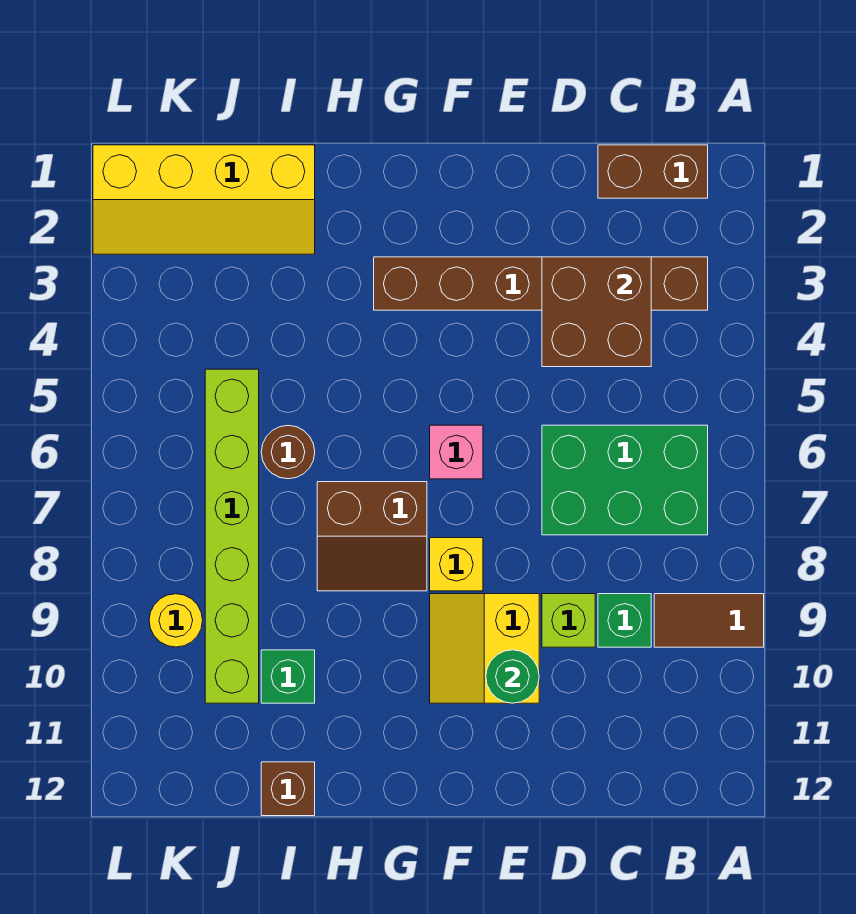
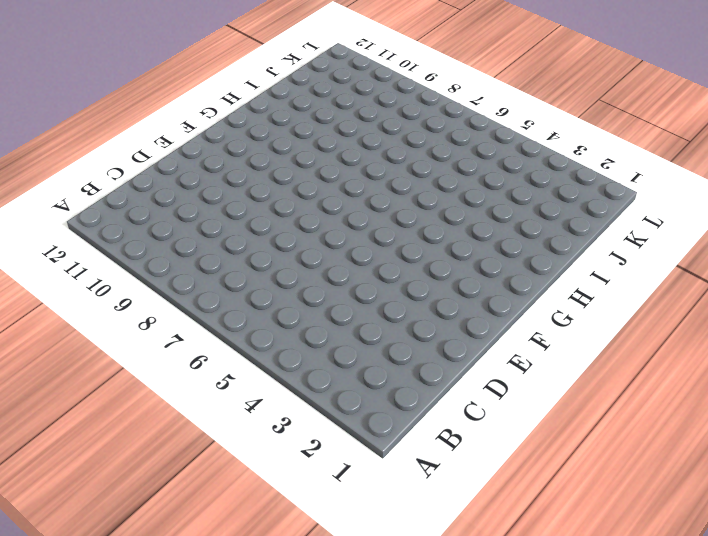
none -> brown 1x2 tile [654,594,764,647]
none -> brown 1x2 brick [598,145,708,198]
none -> brown 1x6 brick [374,257,708,310]

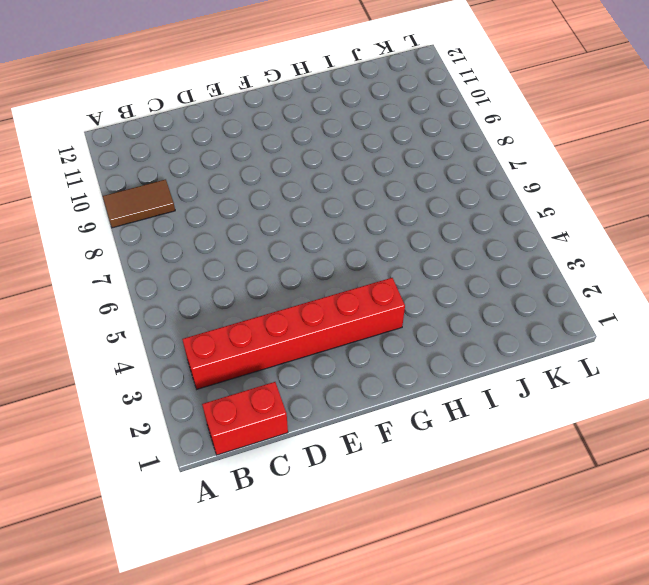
red 1x2 brick [202,382,288,455] -> brown 1x2 brick [598,145,708,198]
red 1x6 brick [182,278,405,389] -> brown 1x6 brick [374,257,708,310]
none -> green 2x3 brick [542,425,708,535]
none -> green 1x1 brick [598,594,651,647]
none -> lime 1x1 brick [542,594,595,647]

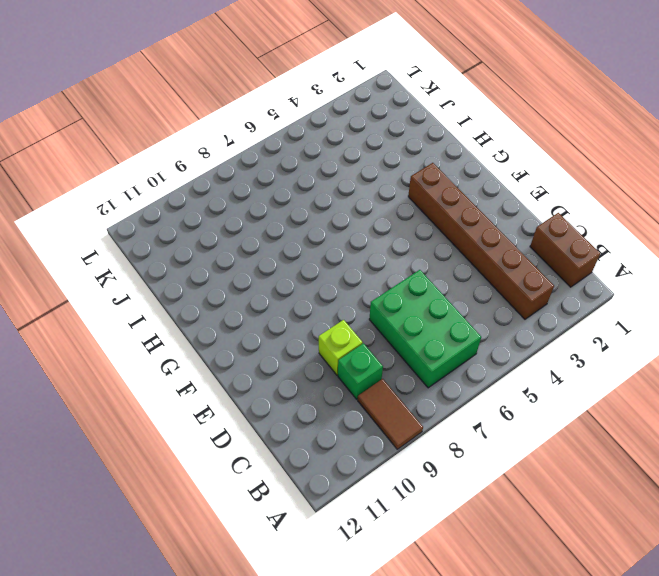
none -> yellow 2x2 slope [430,594,539,703]
none -> pink 1x1 brick [430,425,483,479]
none -> yellow 1x1 brick [430,538,483,591]

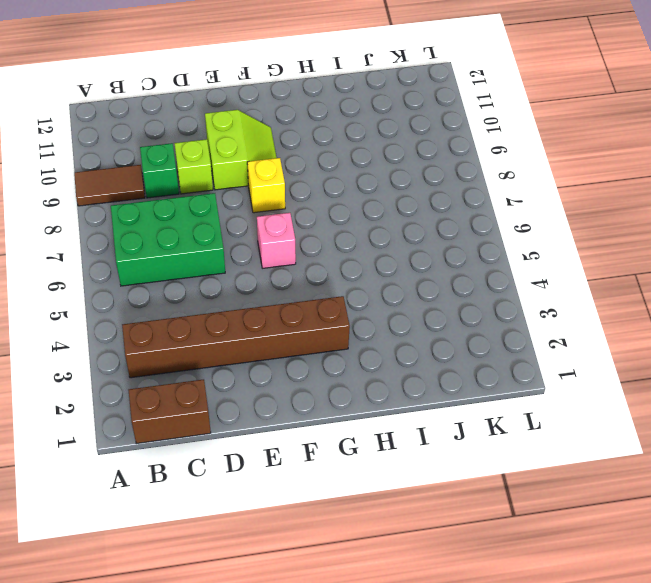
lime 2x2 slope [205,110,277,190] -> yellow 2x2 slope [430,594,539,703]
none -> brown 2x2 slope [317,482,427,591]
none -> yellow 2x4 slope [93,145,315,254]
none -> brown 1x1 round brick [261,425,315,479]

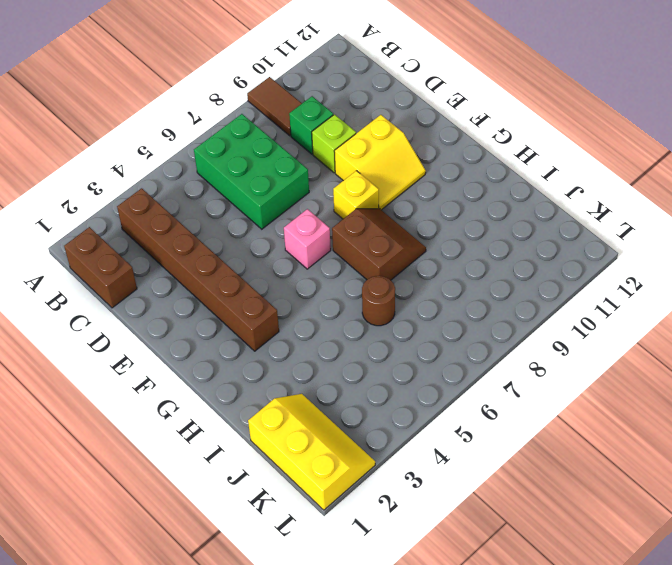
yellow 2x3 slope [248,394,375,510] -> yellow 2x4 slope [93,145,315,254]
none -> green 1x1 brick [261,650,315,703]
none -> brown 1x1 brick [261,762,315,816]
none -> lime 1x6 brick [205,369,259,703]

